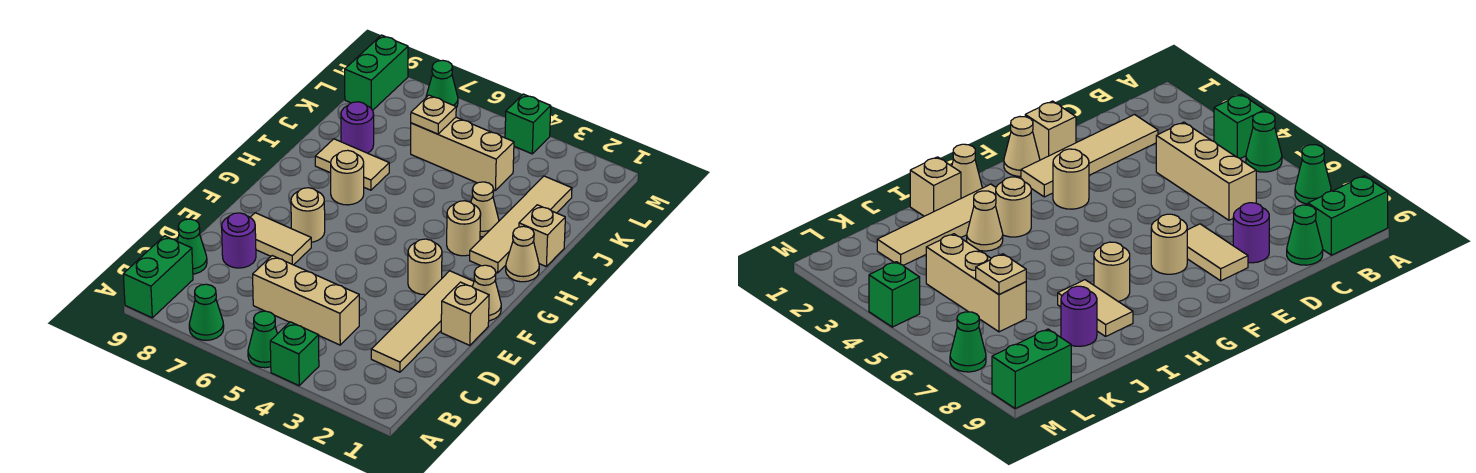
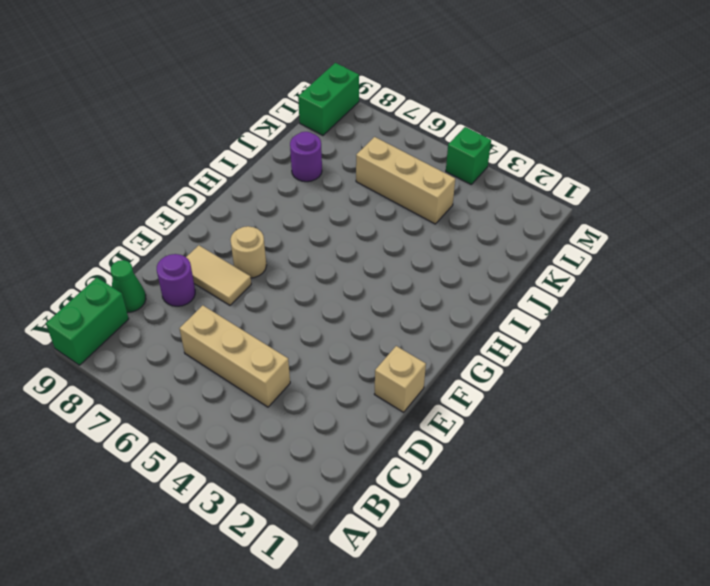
none -> green 1x1 brick [270,322,319,386]
none -> green 1x1 cone [248,311,277,368]
none -> green 1x1 cone [189,284,224,340]

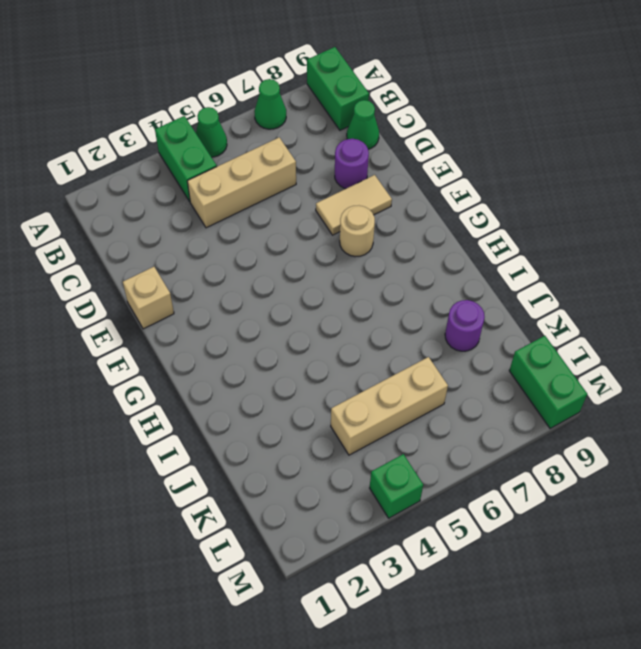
green 1x2 brick [155,116,217,202] -> green 1x1 brick [270,322,319,386]
none -> tan 1x4 tile [371,271,474,372]
none -> tan 1x1 cone [472,265,501,321]
none -> tan 1x1 round brick [408,239,442,295]

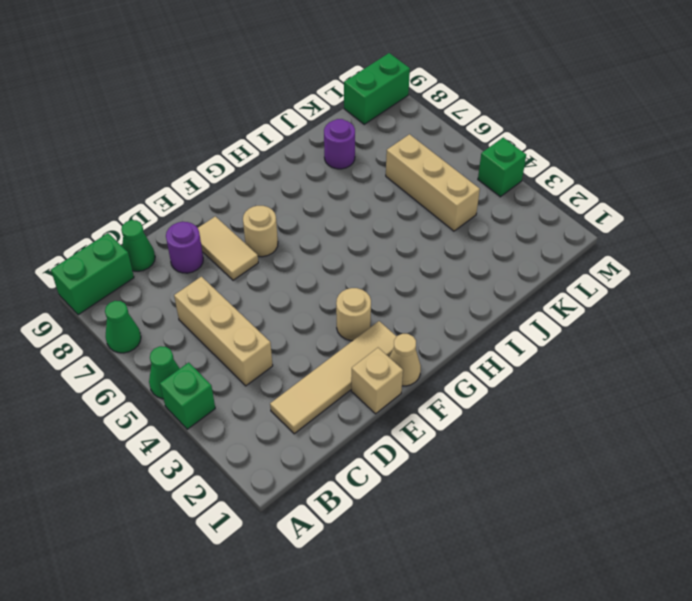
none -> tan 1x1 cone [506,226,539,282]
none -> tan 1x4 tile [470,176,572,273]
none -> tan 1x1 round brick [447,201,481,256]

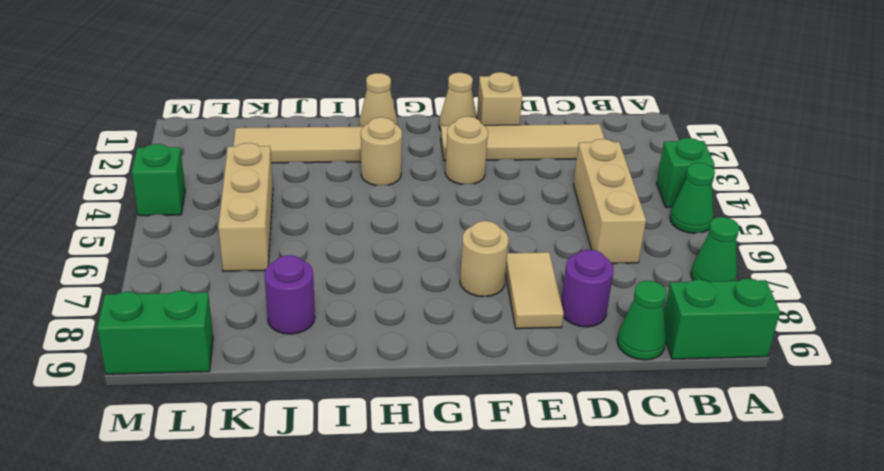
none -> tan 1x1 round brick [331,150,364,205]
none -> tan 1x1 brick [519,205,565,266]
none -> tan 1x1 cone [471,182,499,237]

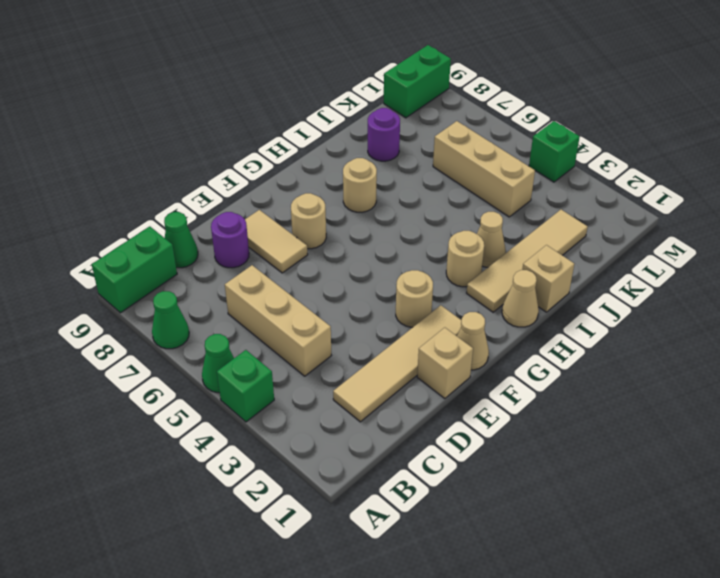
none -> tan 1x2 tile [315,139,389,190]
none -> green 1x1 cone [426,60,458,107]
none -> tan 1x1 plate [411,95,456,134]

